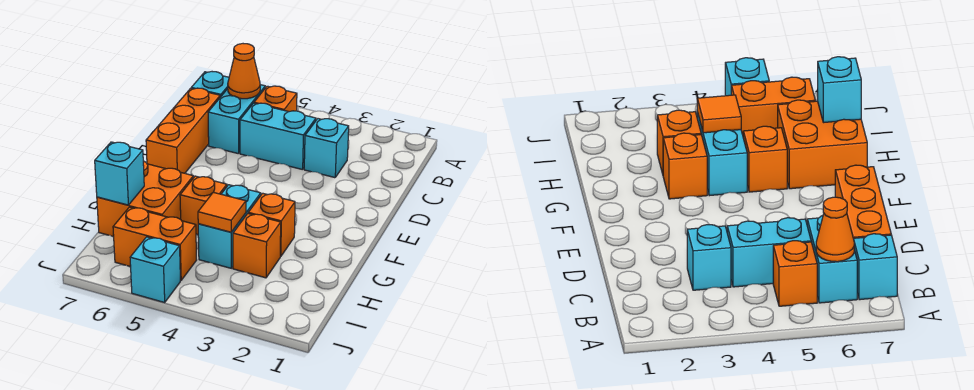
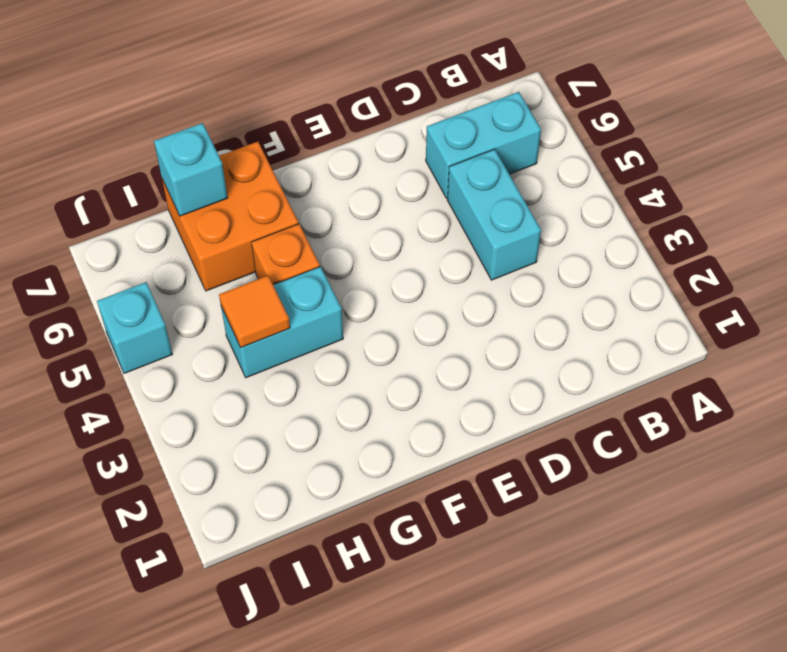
none -> orange 1x1 brick [254,86,297,112]
none -> cyan 1x1 brick [192,72,229,97]
none -> cyan 1x1 brick [304,119,349,178]

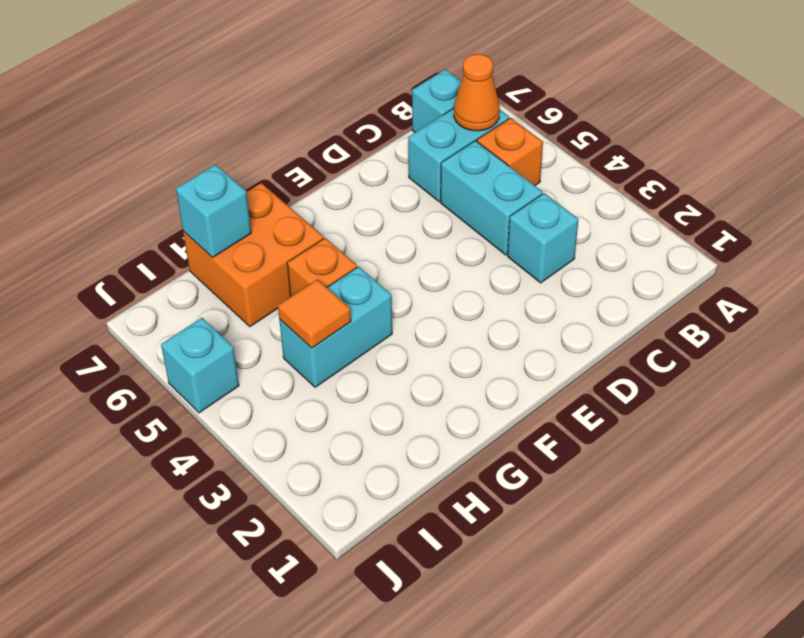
none -> orange 1x3 brick [146,88,220,173]
none -> orange 1x1 brick [248,193,295,257]
none -> orange 1x1 brick [233,214,281,278]

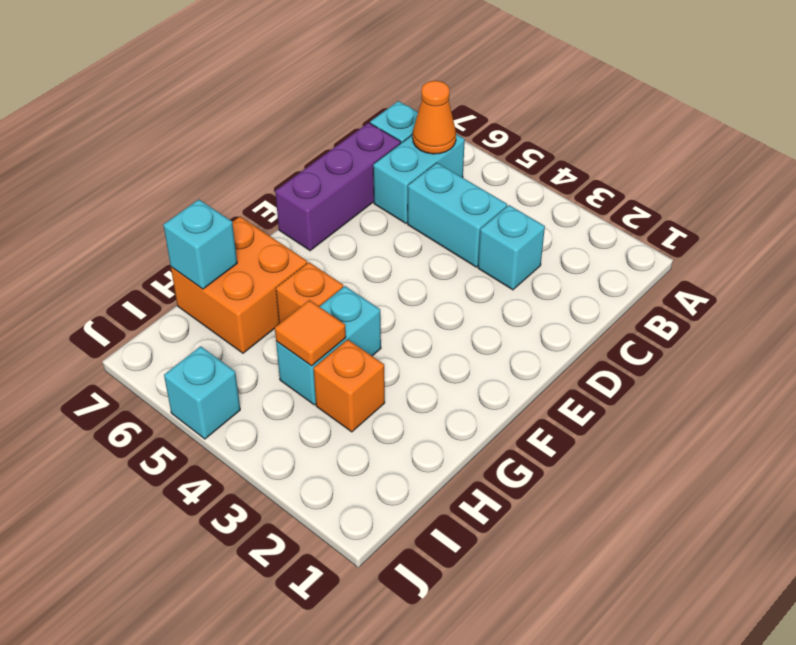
purple 1x3 brick [275,123,401,251] -> orange 1x3 brick [146,88,220,173]
none -> orange 1x1 brick [254,86,297,112]
none -> orange 1x1 brick [248,193,295,257]
none -> orange 1x2 brick [113,207,196,280]

